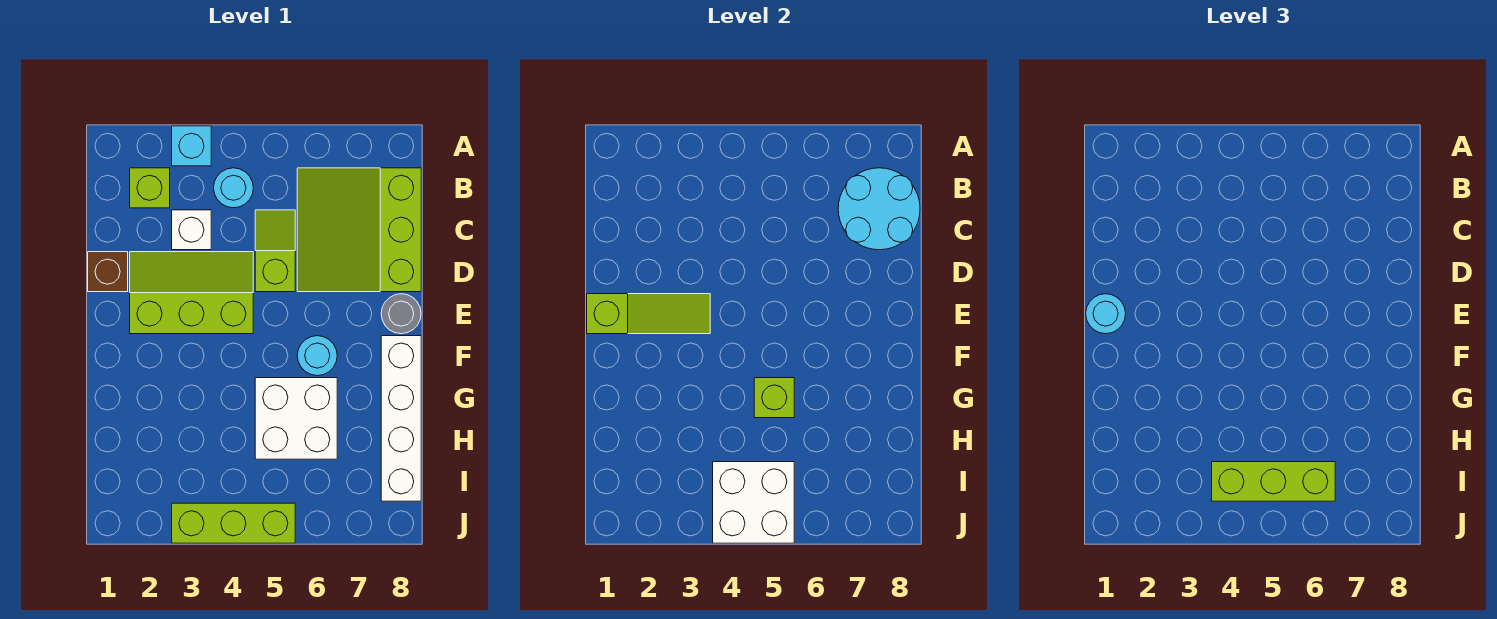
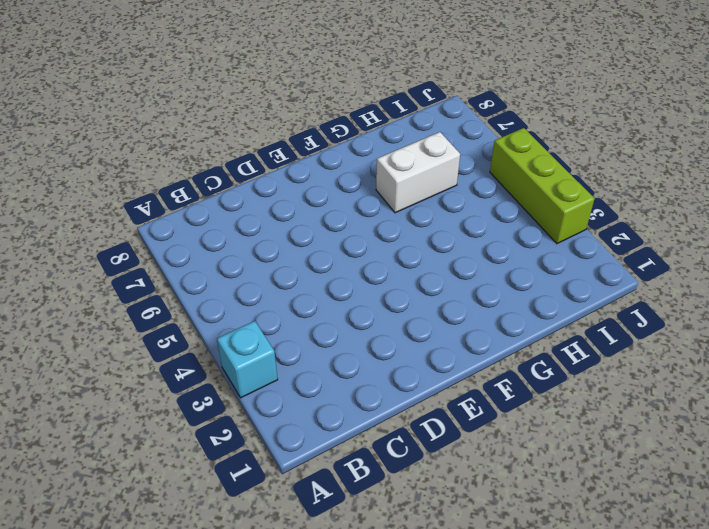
white 1x2 brick [376,132,460,213] -> white 2x2 brick [255,378,337,459]
none -> lime 1x1 brick [130,168,170,208]
none -> cyan 1x1 round brick [214,168,253,208]
none -> lime 3x3 slope [297,168,421,292]

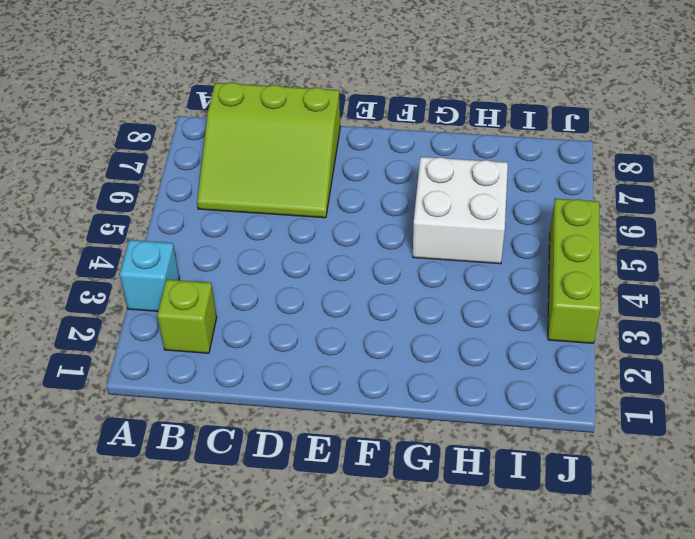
none -> cyan 1x1 round brick [214,168,253,208]
none -> white 1x1 brick [172,210,211,250]
none -> lime 1x2 slope [255,210,295,292]

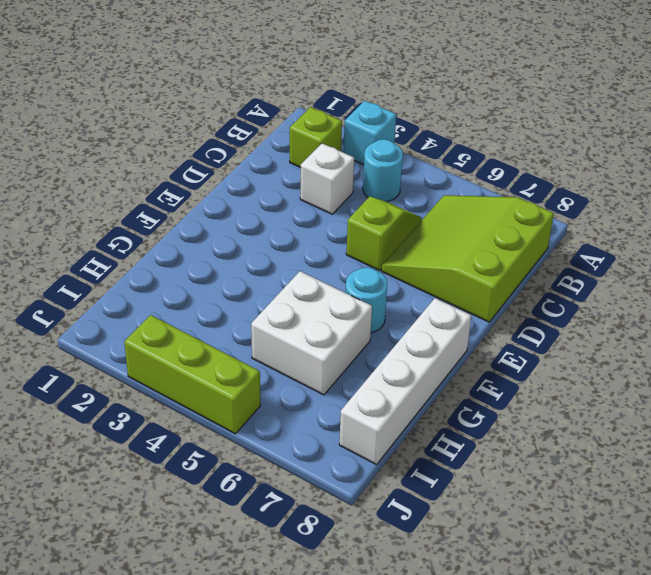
none -> brown 1x1 brick [88,252,128,292]
none -> lime 2x3 slope [130,252,253,334]
none -> grey 1x1 round brick [381,294,421,334]

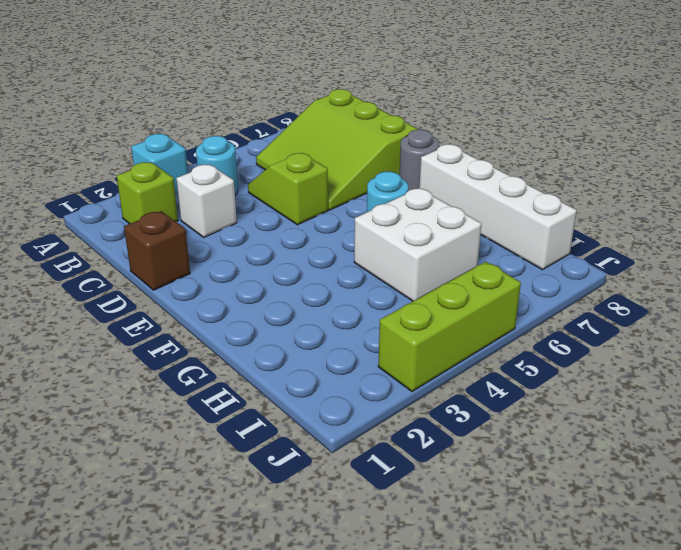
none -> lime 2x3 slope [130,252,253,334]
none -> cyan 2x2 round brick [838,168,920,250]
none -> lime 1x3 slope [587,294,710,334]

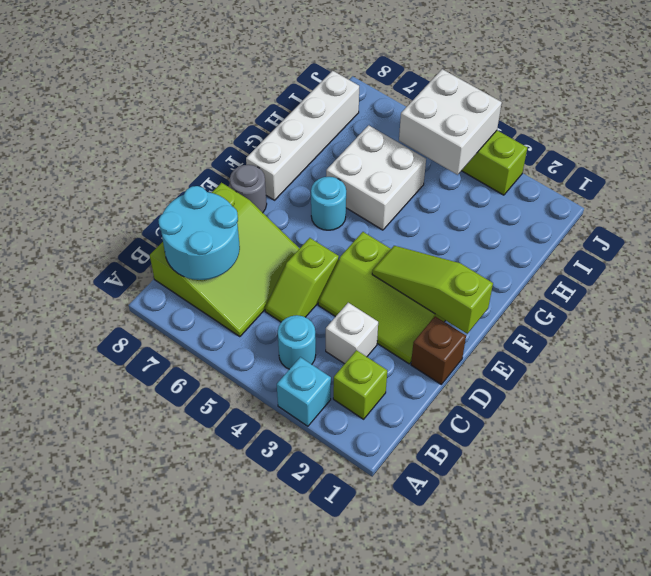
none -> lime 1x1 brick [754,378,794,418]
none -> cyan 1x1 round brick [1086,294,1126,334]
none -> lime 1x3 brick [1212,462,1335,501]

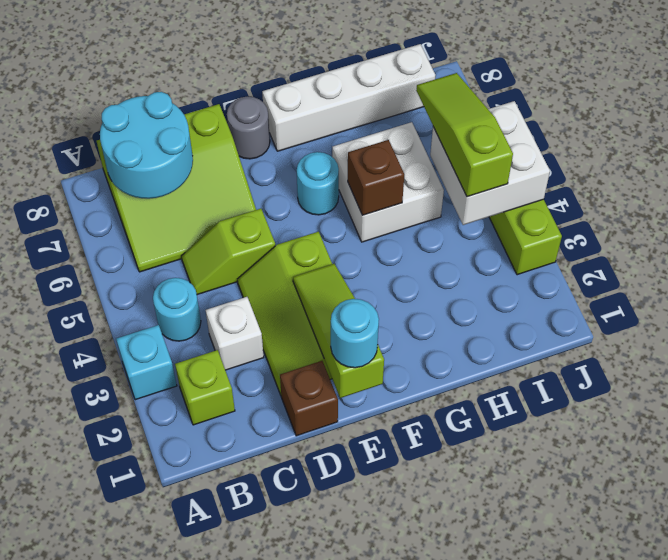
brown 1x1 brick [348,140,404,215] -> lime 1x1 brick [754,378,794,418]
lime 1x3 slope [416,73,513,197] -> lime 1x3 brick [1212,462,1335,501]

